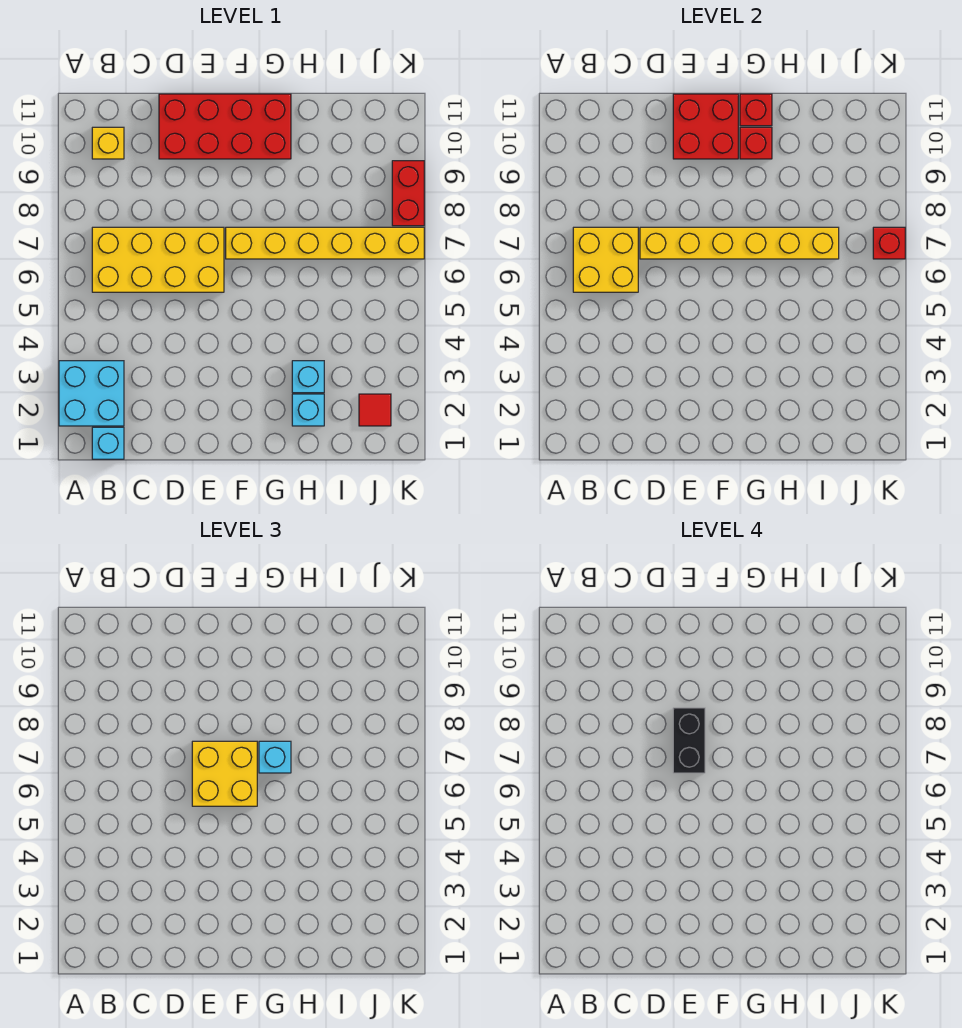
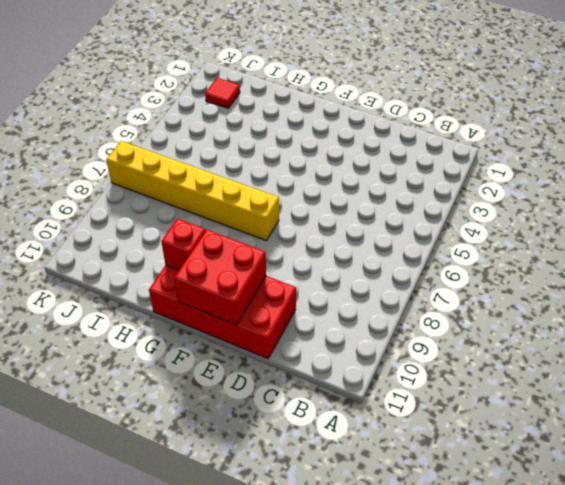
none -> cyan 2x2 brick [59,361,124,426]
none -> cyan 1x1 brick [92,427,124,459]
none -> yellow 2x4 brick [92,227,224,292]

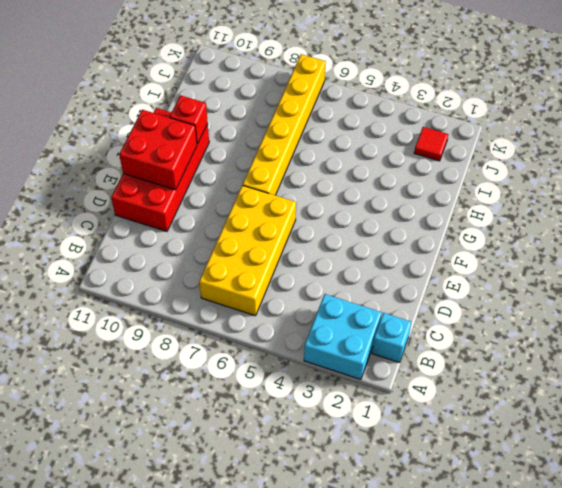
none -> yellow 1x1 brick [92,127,124,159]
none -> cyan 1x1 brick [292,394,324,426]
none -> cyan 1x1 brick [292,361,324,393]

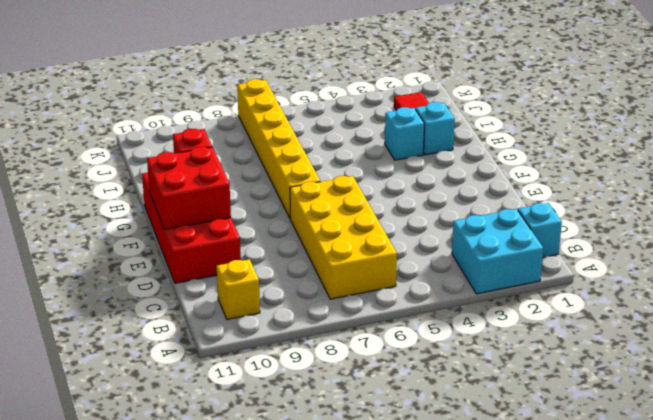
none -> red 1x2 brick [392,161,424,226]
none -> yellow 2x2 brick [573,227,638,292]
none -> yellow 1x6 brick [640,227,839,259]

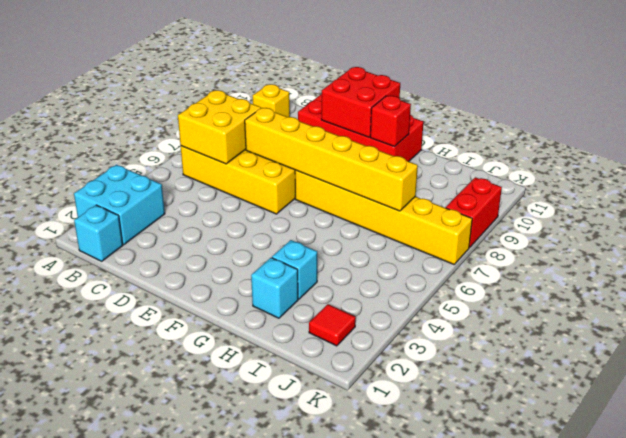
none -> red 1x1 brick [740,94,772,126]
none -> red 1x1 brick [873,227,905,259]
none -> yellow 2x2 brick [192,741,257,806]

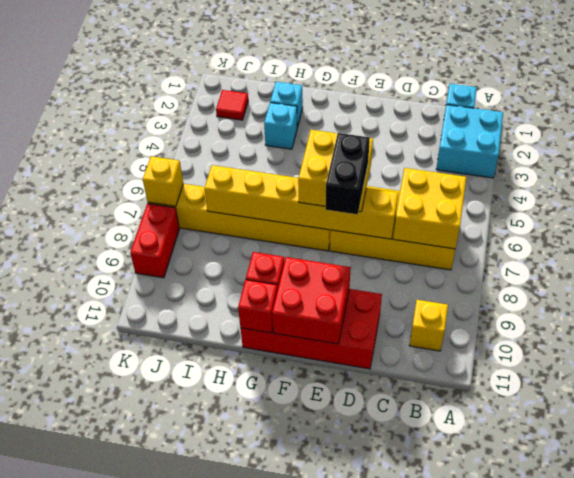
yellow 1x1 brick [143,156,183,206] -> red 1x1 brick [873,227,905,259]
none -> cyan 1x1 brick [259,741,291,773]

